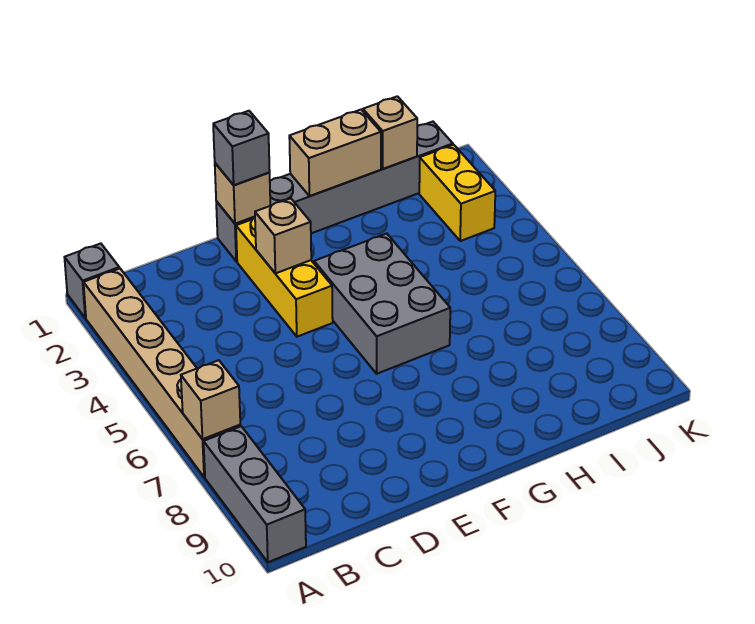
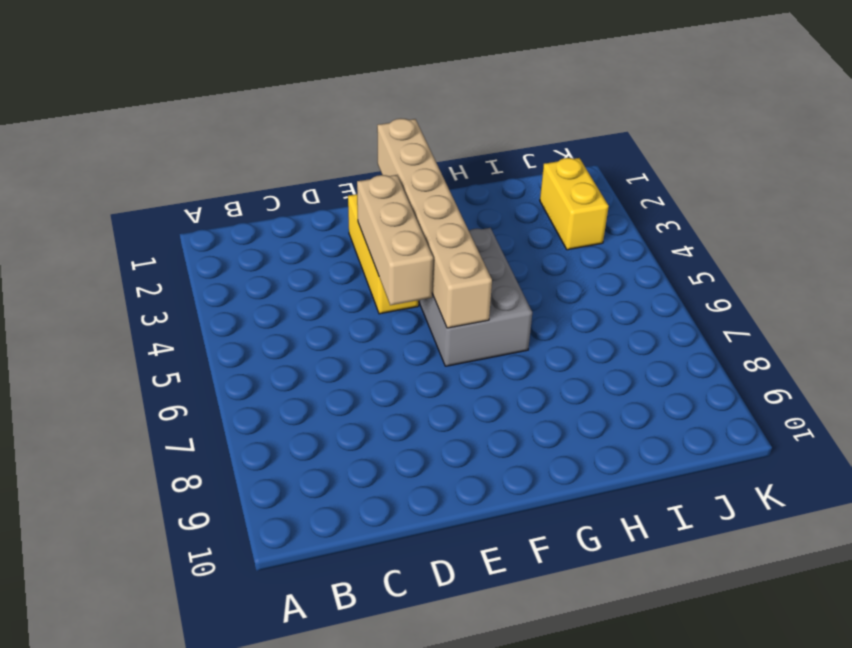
tan 1x3 brick [357,175,433,305] -> tan 1x1 brick [255,198,311,273]
tan 1x6 brick [377,119,492,328] -> tan 1x6 brick moved to [83,268,240,477]
none -> grey 1x1 brick [64,244,119,318]
none -> grey 1x3 brick [204,426,306,562]
none -> grey 1x6 brick [216,122,453,261]

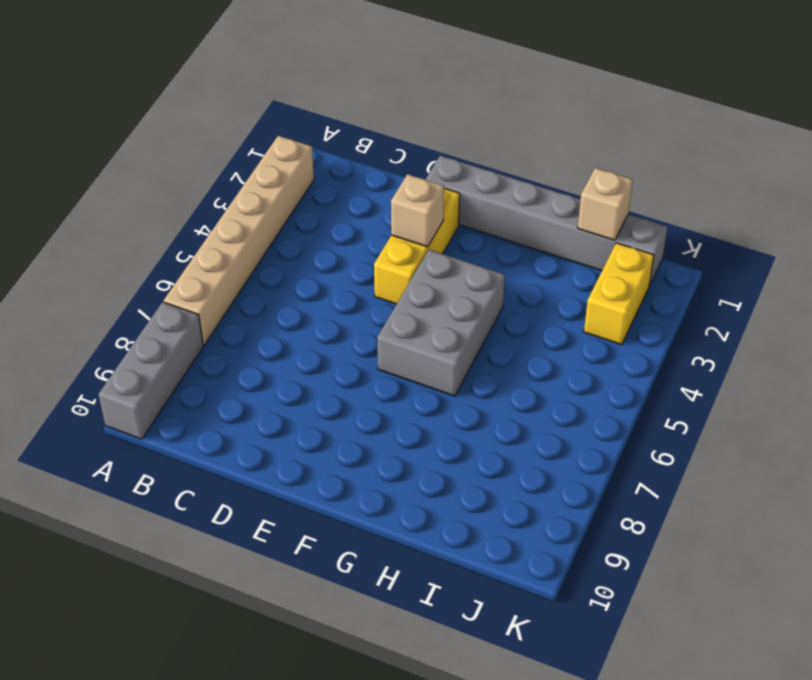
none -> grey 1x1 brick [64,244,119,318]
none -> tan 1x1 brick [181,360,240,439]
none -> tan 1x1 brick [215,163,270,224]

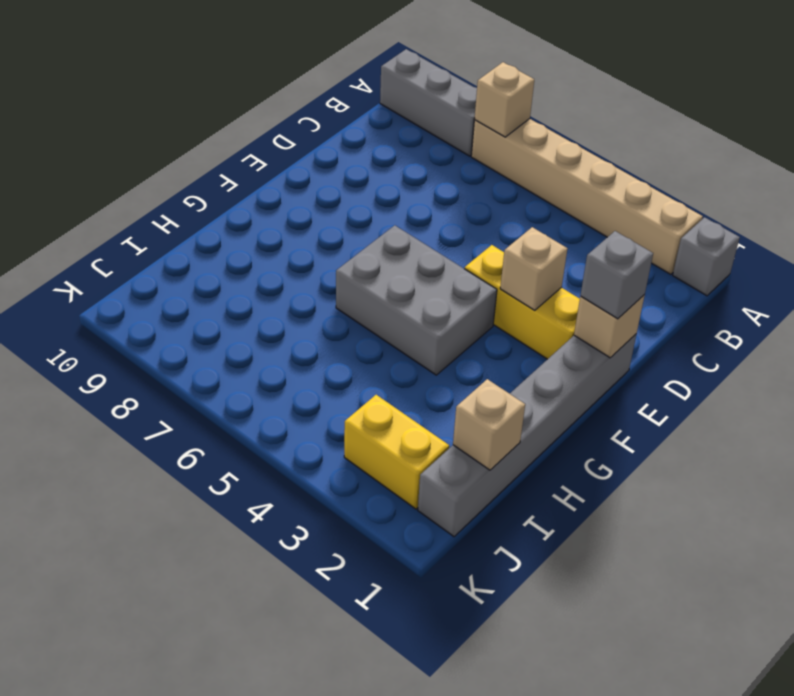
none -> tan 1x2 brick [289,110,381,196]

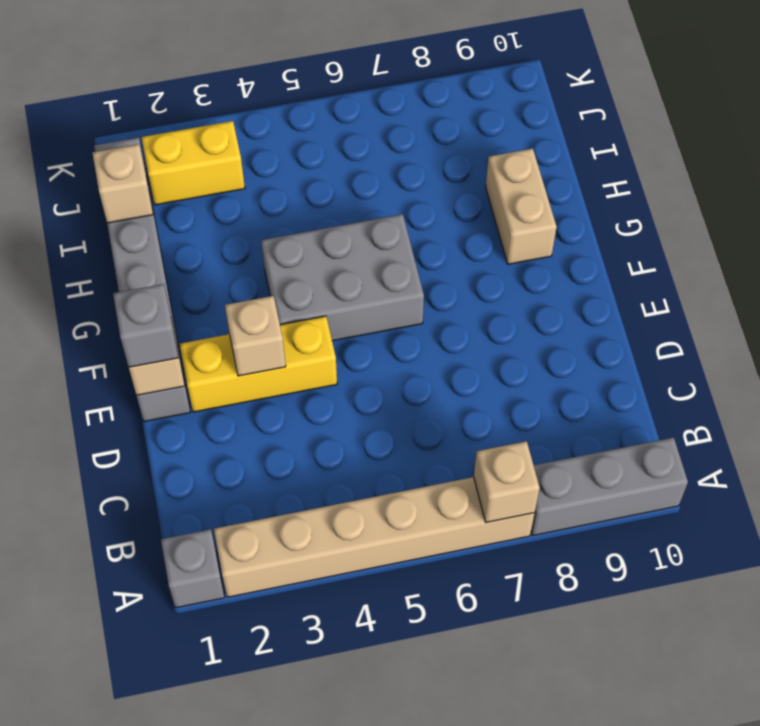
tan 1x2 brick [486,149,557,264] -> tan 1x2 brick moved to [289,110,381,196]

